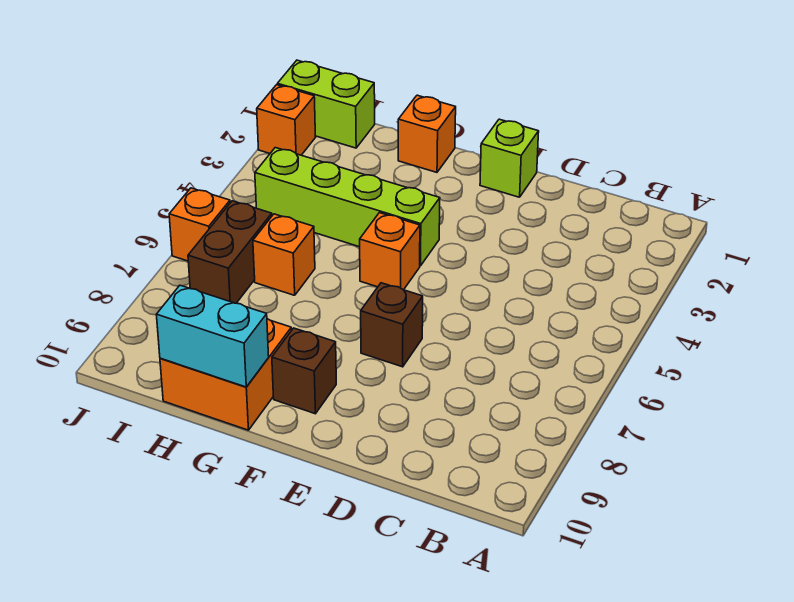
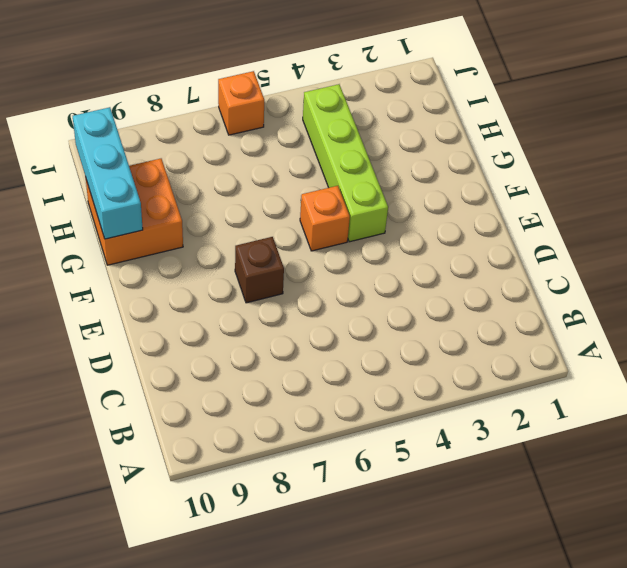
cyan 1x3 brick [73,107,143,239] -> cyan 1x2 brick [156,285,269,387]
none -> lime 1x1 brick [480,119,539,197]
none -> brown 1x1 brick [272,328,336,414]
none -> orange 1x1 brick [398,95,456,172]

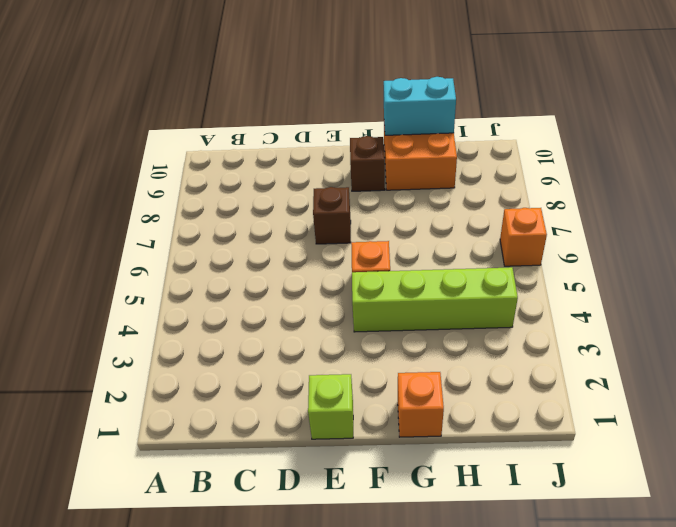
none -> orange 1x1 brick [253,214,315,295]
none -> lime 1x2 brick [277,60,375,148]
none -> brown 1x2 brick [188,201,272,303]

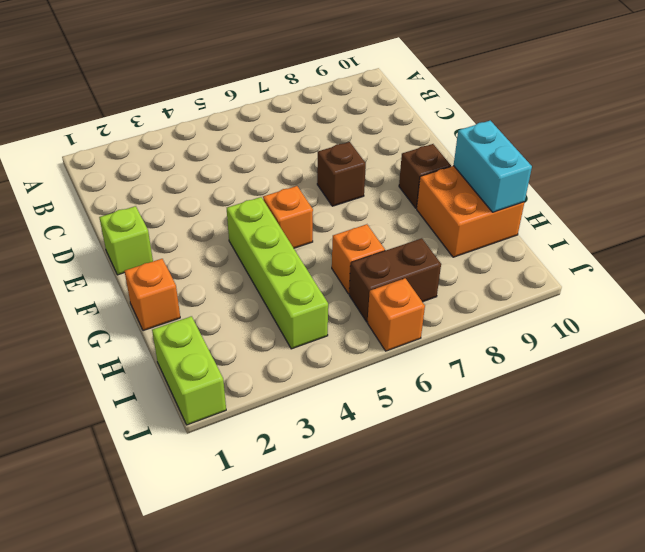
none -> orange 1x1 brick [257,85,315,155]

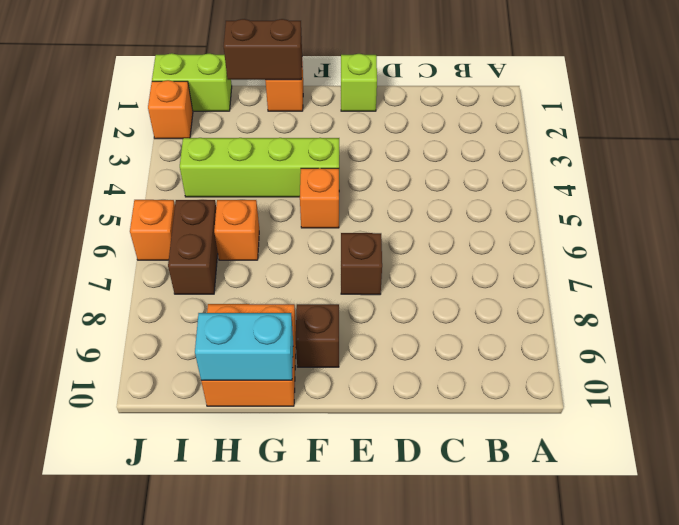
brown 1x2 brick [223,19,302,80] -> none

